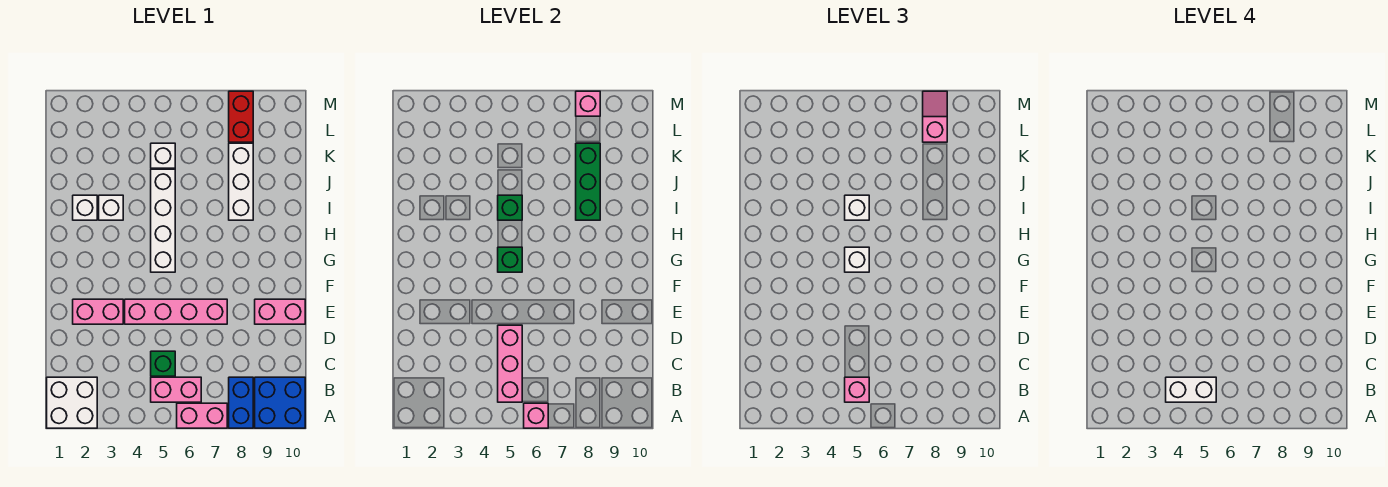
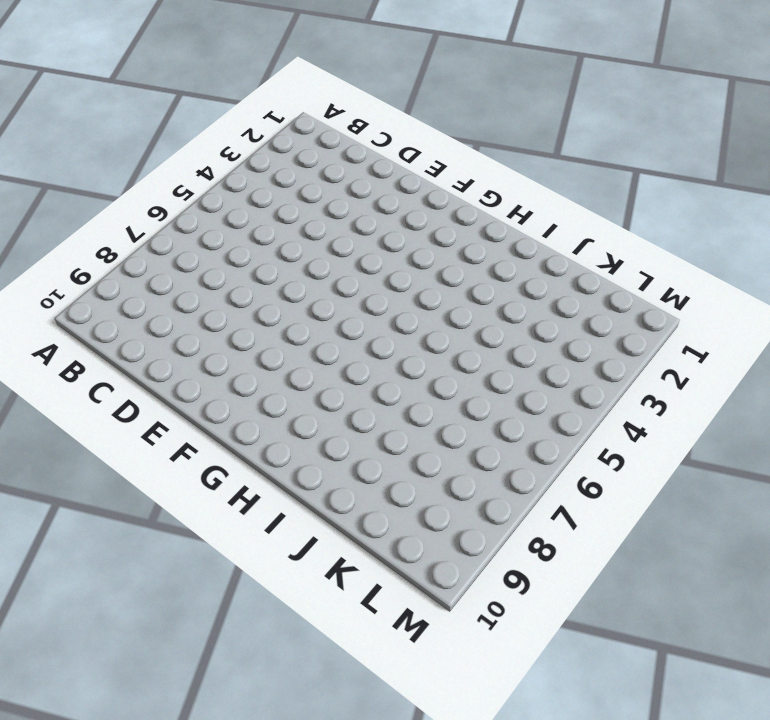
none -> white 2x2 brick [47,377,97,428]
none -> pink 1x2 brick [177,403,227,428]
none -> blue 1x2 brick [229,377,253,428]

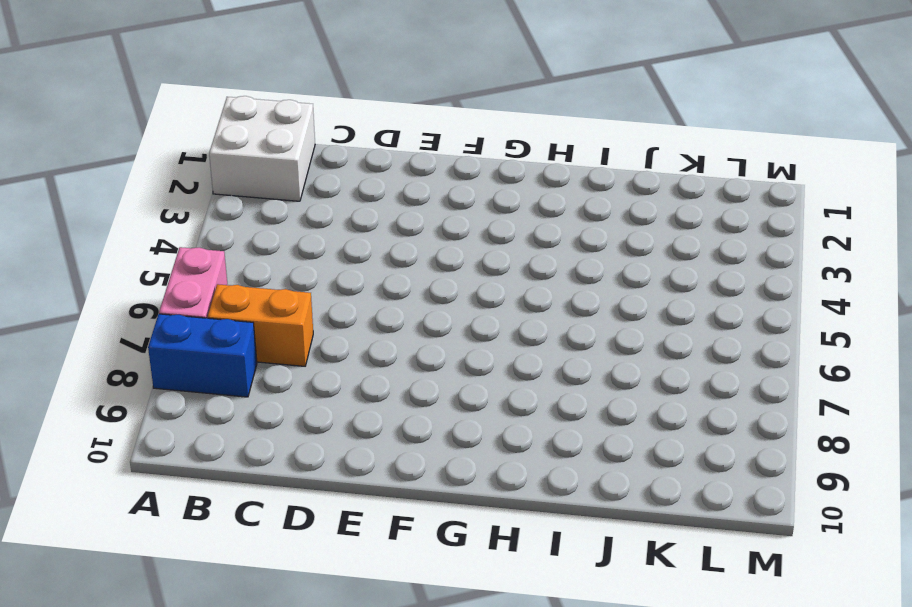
orange 1x2 brick [208,284,313,366] -> none
none -> blue 2x2 brick [255,377,305,428]
none -> pink 1x2 brick [151,377,201,402]
none -> green 1x1 brick [151,351,175,376]

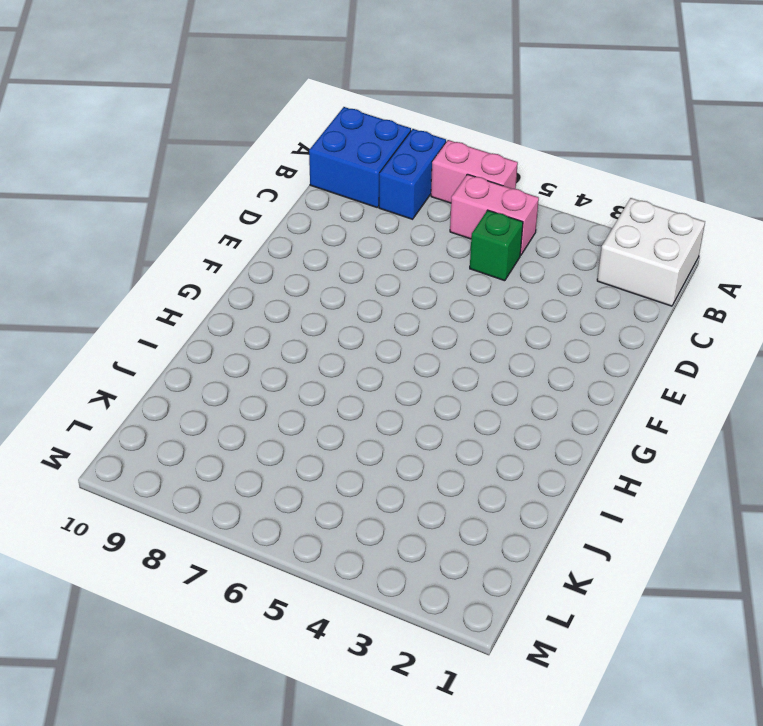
none -> pink 1x2 brick [73,299,123,324]
none -> pink 1x4 brick [125,299,227,324]
none -> pink 1x2 brick [255,299,305,324]

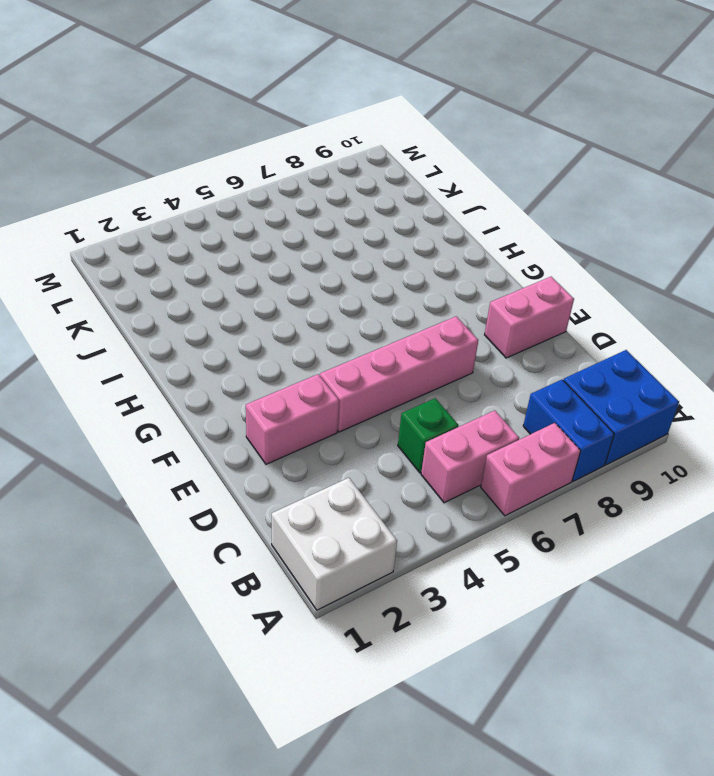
none -> white 1x4 brick [151,169,175,272]
none -> white 1x1 brick [73,195,97,220]
none -> white 1x1 brick [99,195,123,220]

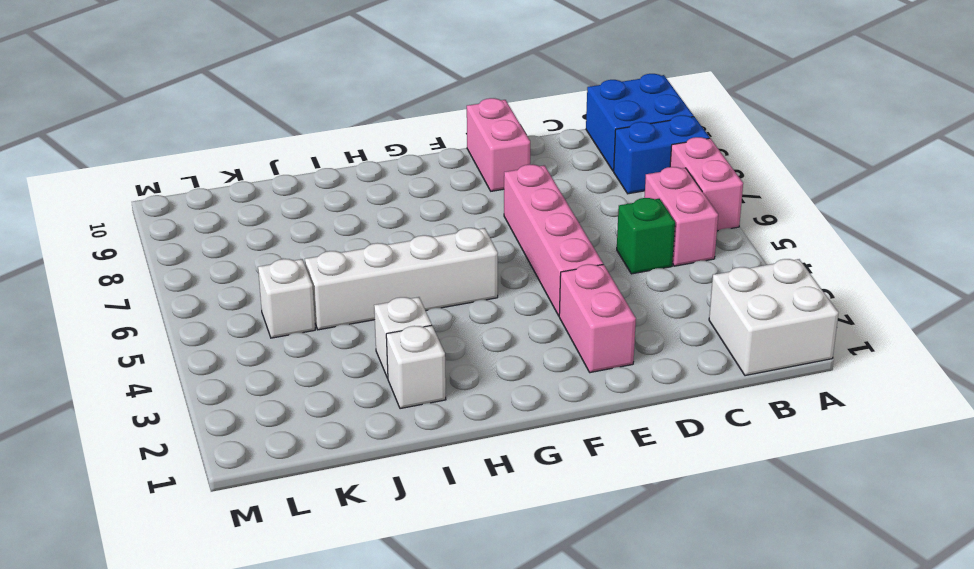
none -> white 1x3 brick [229,143,253,220]
none -> red 1x2 brick [229,91,253,142]
none -> pink 1x1 brick [524,403,548,428]

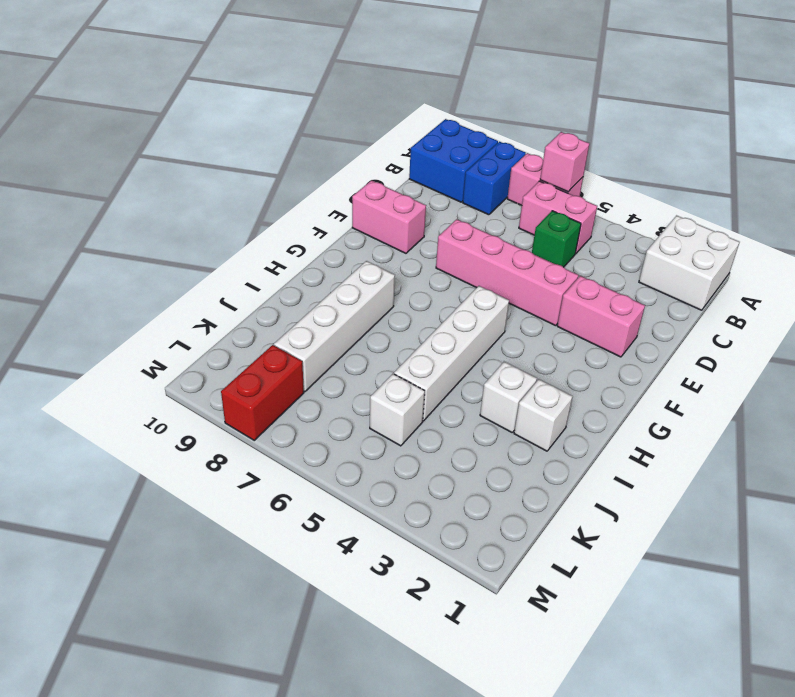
white 1x4 brick [274,261,395,392] -> white 1x3 brick [229,143,253,220]
none -> pink 1x3 brick [498,325,522,402]
none -> green 1x1 brick [498,247,522,272]
none -> green 1x1 brick [498,195,522,220]

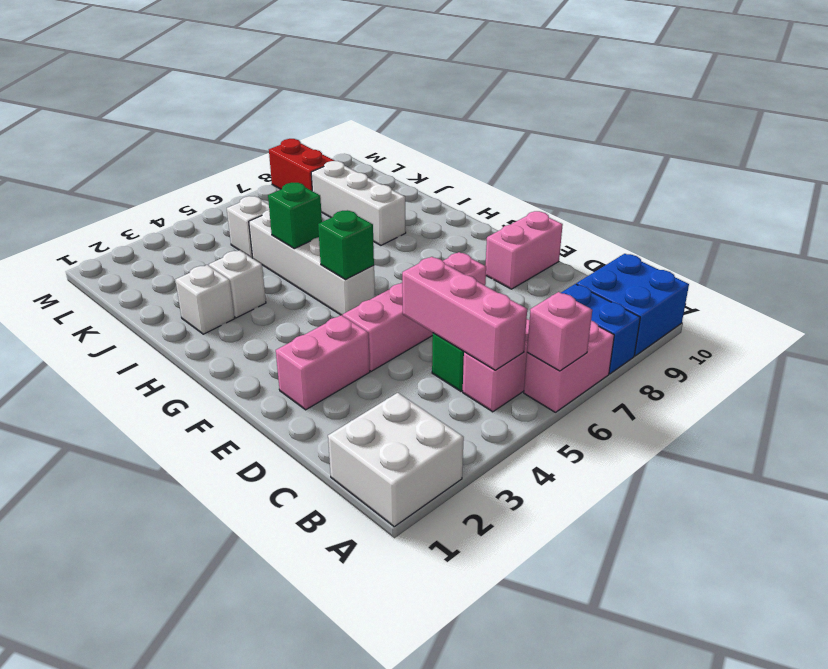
none -> green 1x3 brick [576,143,600,220]
none -> pink 1x1 brick [576,91,600,116]
none -> pink 1x1 brick [845,377,869,402]

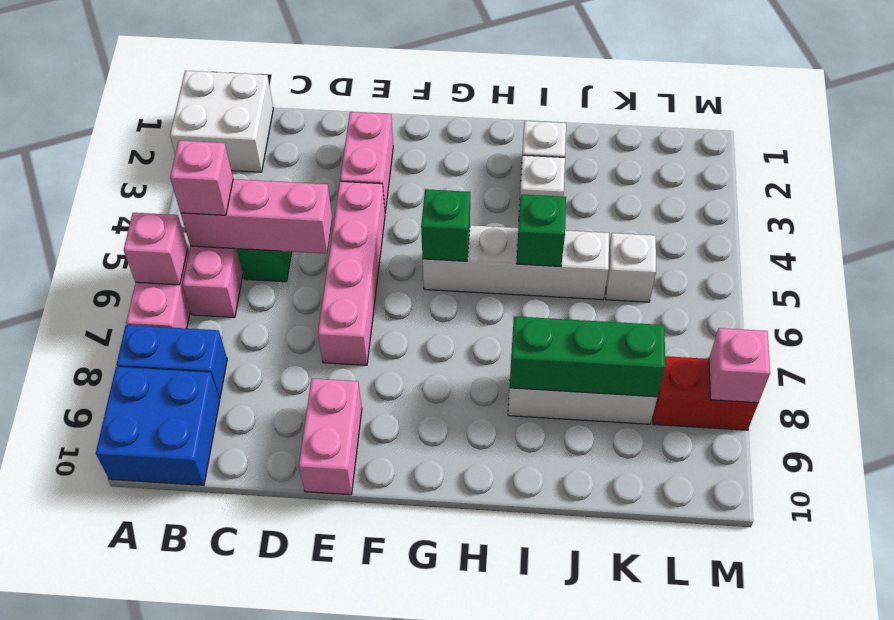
none -> white 1x1 brick [845,247,869,272]
none -> white 1x1 brick [845,195,869,220]
none -> pink 1x2 slope [923,91,947,142]

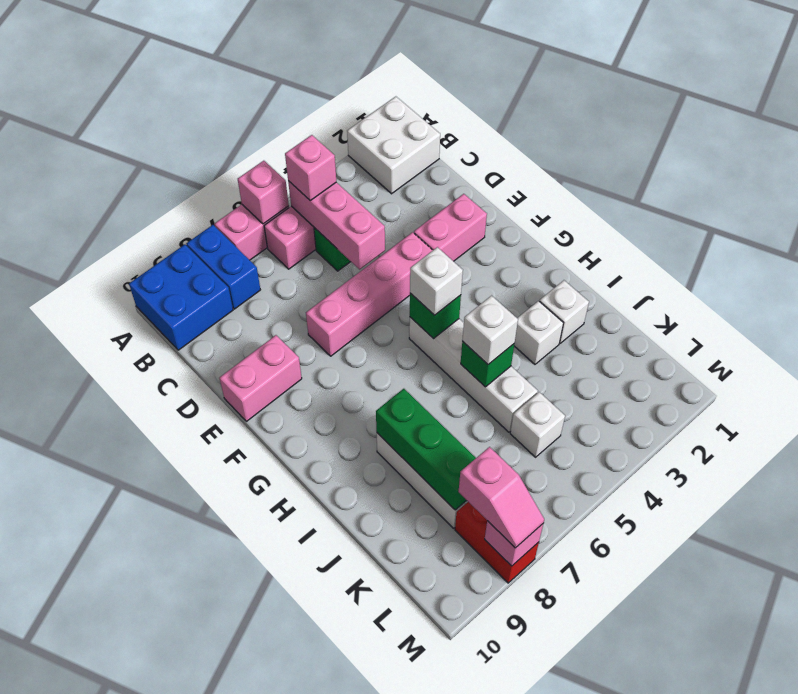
none -> white 1x2 brick [1166,377,1216,402]

